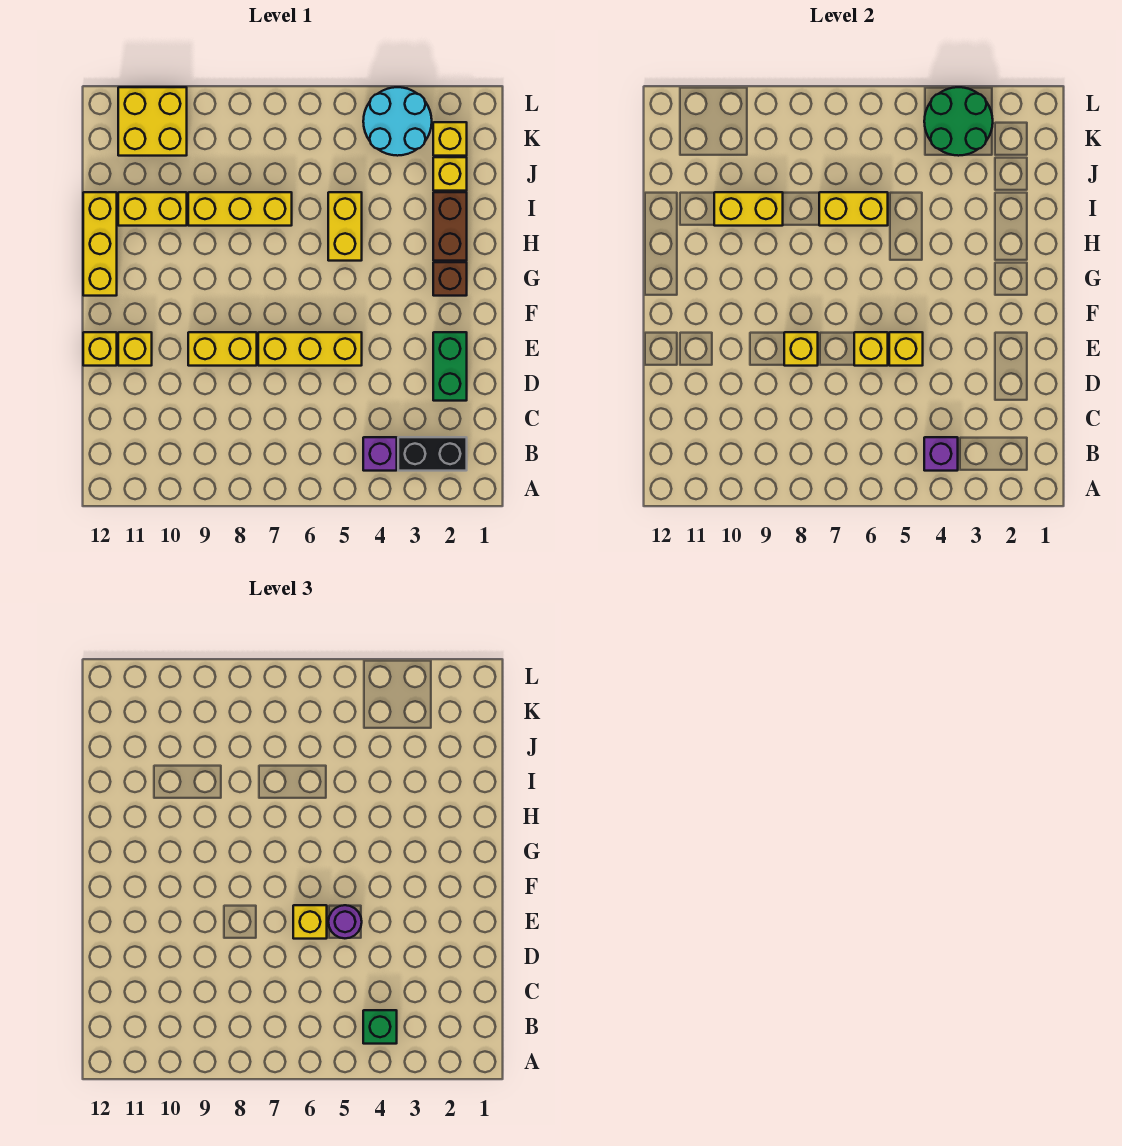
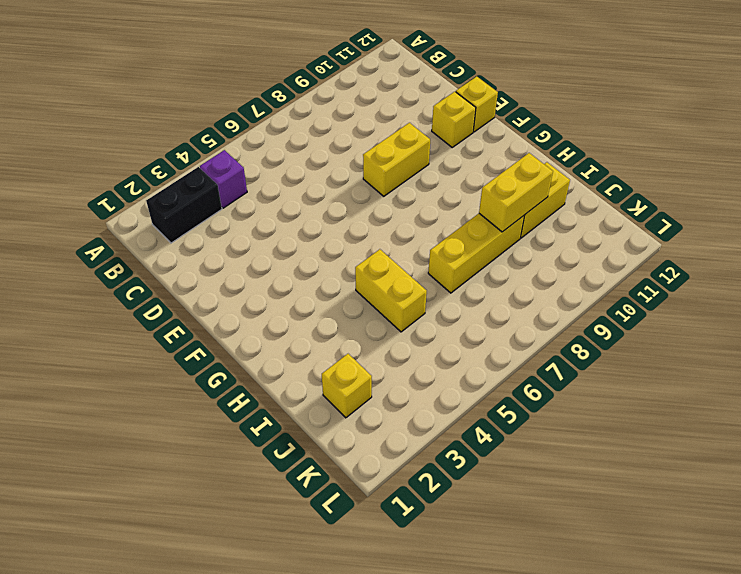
none -> green 1x2 brick [433,332,467,401]
none -> yellow 1x3 brick [258,332,362,366]
none -> brown 1x1 brick [433,262,467,296]

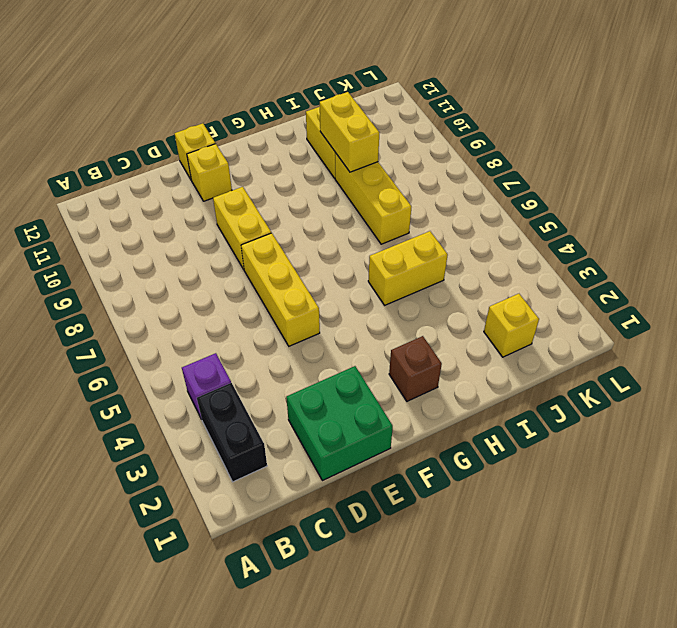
green 2x2 brick [286,366,393,481] -> green 1x2 brick [433,332,467,401]
none -> yellow 1x3 brick [83,192,117,296]
none -> brown 1x2 brick [433,192,467,261]
none -> yellow 1x1 brick [433,122,467,156]

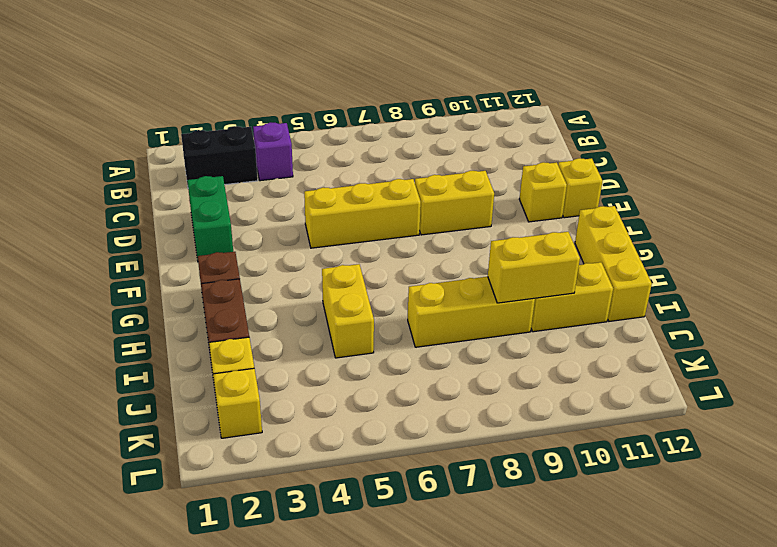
none -> cyan 2x2 round brick [363,87,432,156]
none -> yellow 2x2 brick [118,87,187,156]
none -> purple 1x1 brick [924,437,958,471]

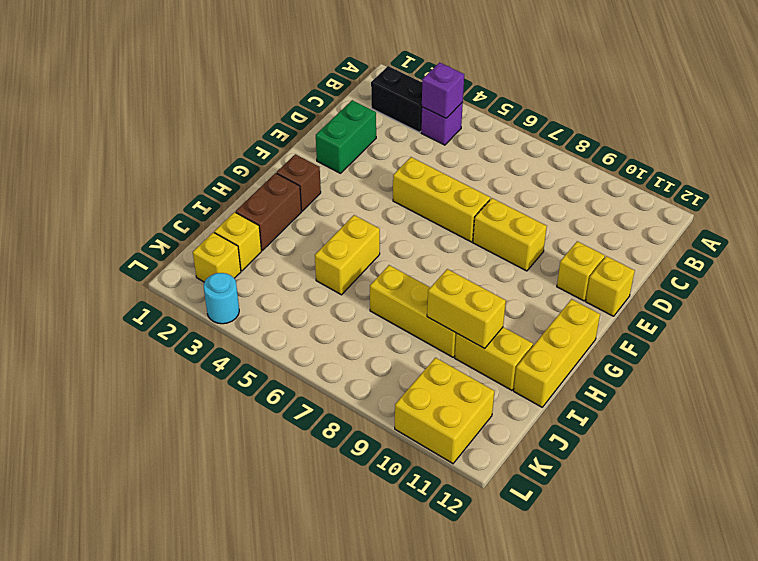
cyan 1x1 round brick [204,273,239,324] -> cyan 2x2 round brick [363,87,432,156]
none -> yellow 1x1 brick [889,332,923,366]
none -> yellow 1x1 brick [854,332,888,366]
none -> yellow 1x1 brick [784,332,818,366]

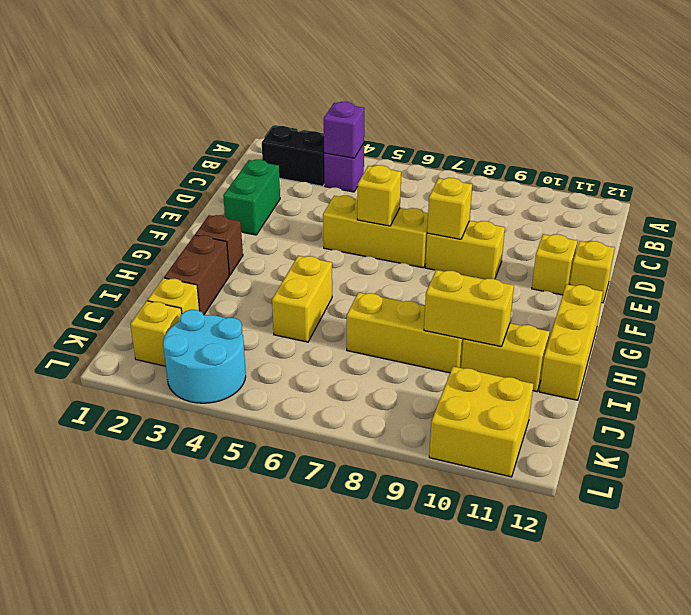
none -> yellow 1x1 brick [889,332,923,366]
none -> yellow 1x2 brick [819,192,888,226]
none -> green 2x2 round brick [924,87,993,156]

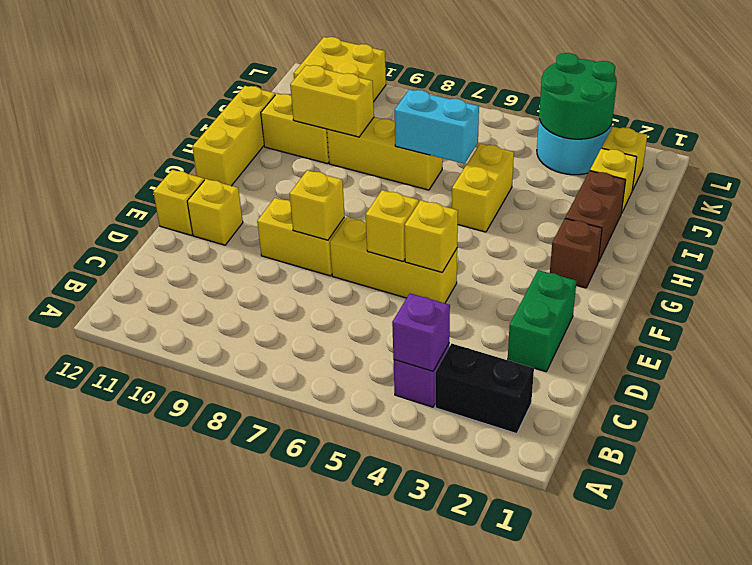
cyan 1x2 brick [395,90,479,164] -> yellow 1x2 brick [819,192,888,226]
none -> green 1x1 brick [363,1010,397,1044]
none -> purple 1x1 round brick [328,905,362,938]
none -> yellow 1x1 brick [293,905,327,939]

